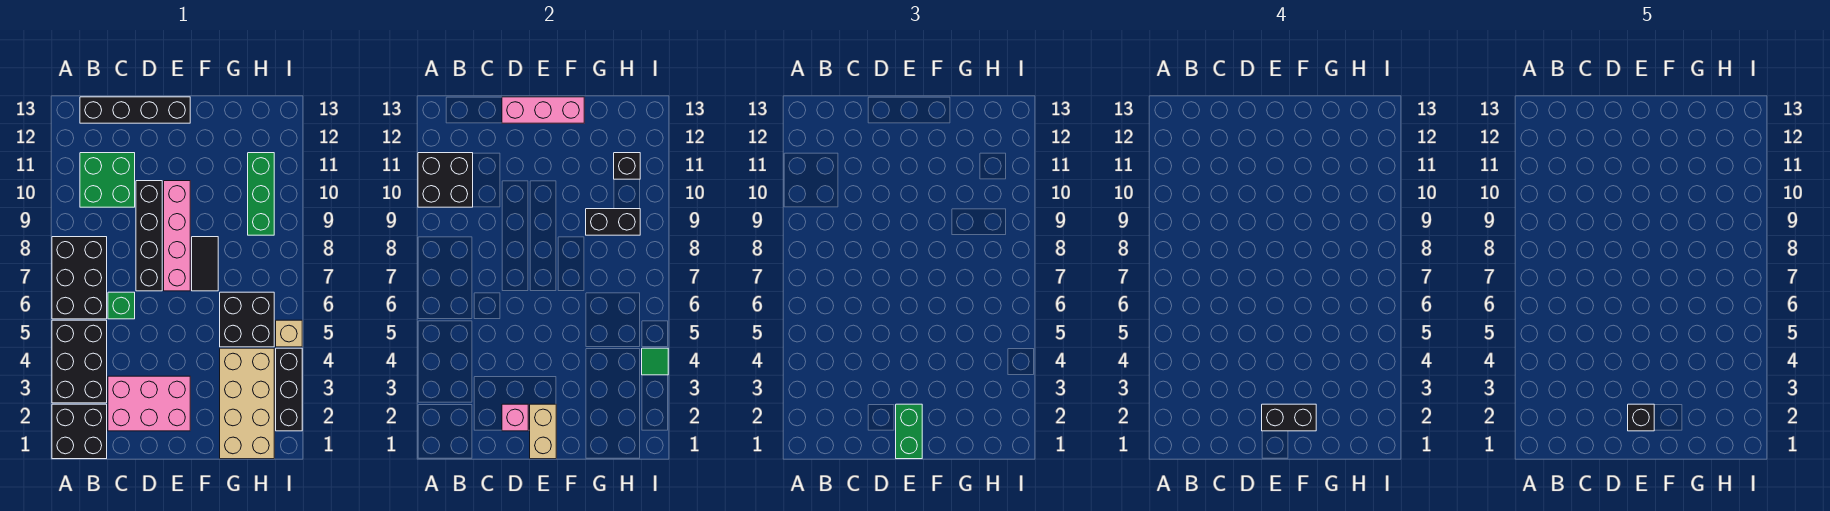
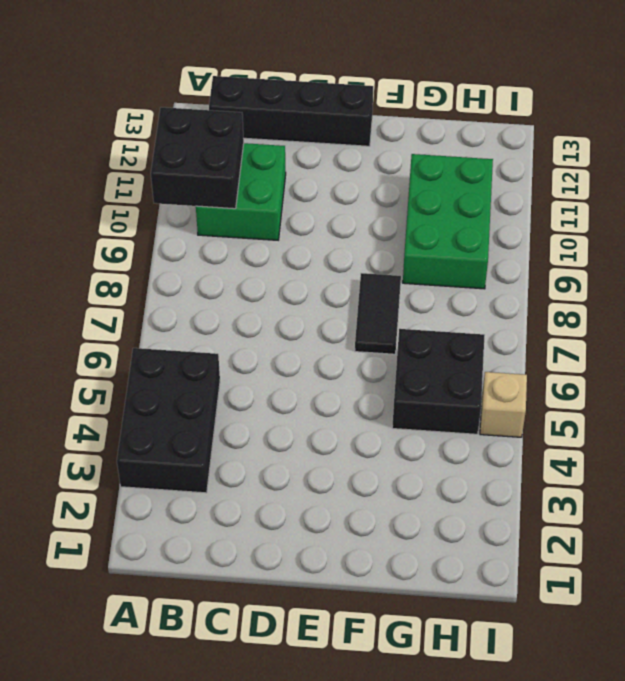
green 2x3 brick [403,154,493,289] -> green 1x3 brick [248,153,274,235]
none -> black 2x2 brick [52,404,107,459]
none -> black 2x3 brick [52,237,107,319]
none -> pink 2x3 brick [108,376,190,431]

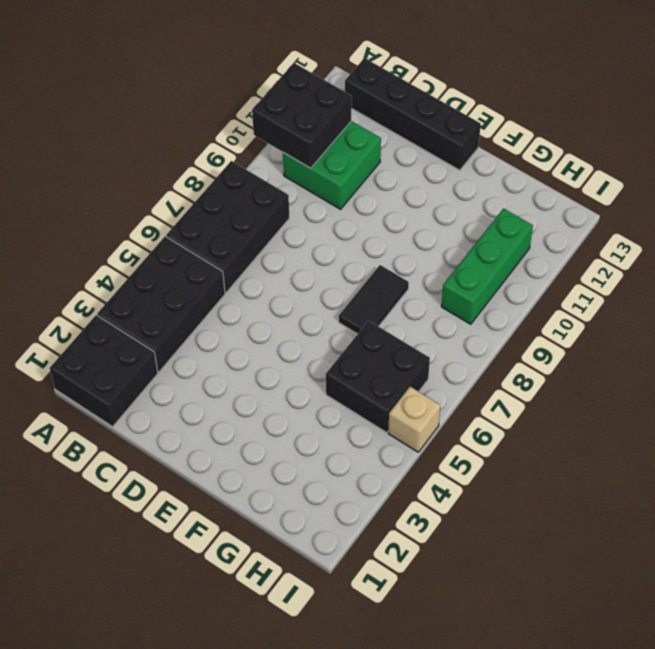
none -> pink 2x3 brick [108,376,190,431]
none -> green 1x1 brick [108,292,135,319]
none -> black 1x4 brick [136,181,162,291]

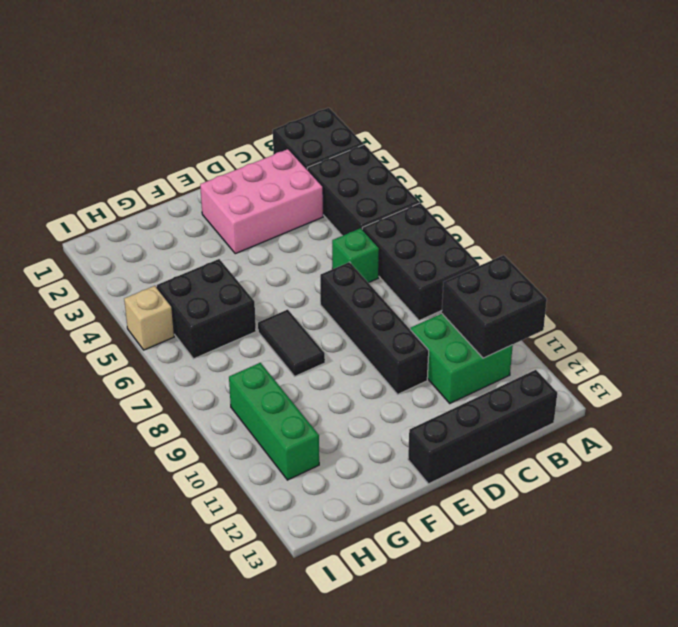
none -> pink 1x4 brick [164,181,190,291]
none -> tan 2x4 brick [220,348,274,459]
none -> black 1x3 brick [276,348,302,431]

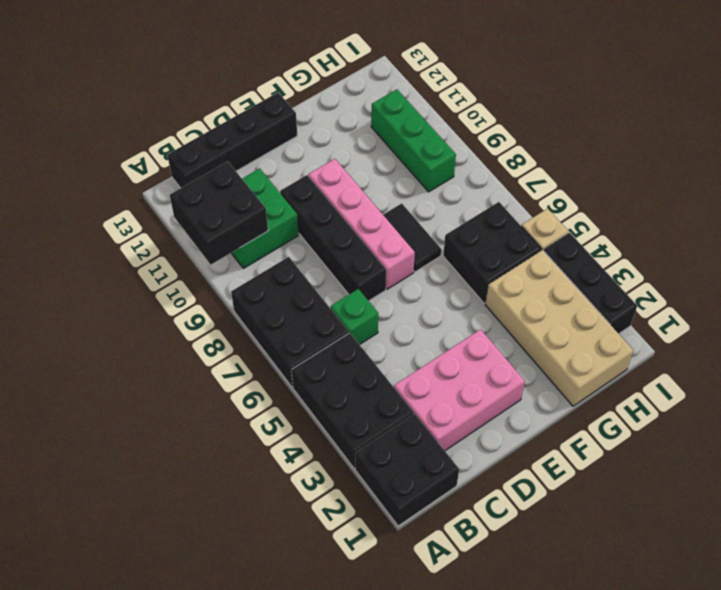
none -> pink 1x1 brick [502,404,528,431]
none -> pink 1x3 brick [502,97,584,123]
none -> tan 1x2 brick [530,404,556,459]

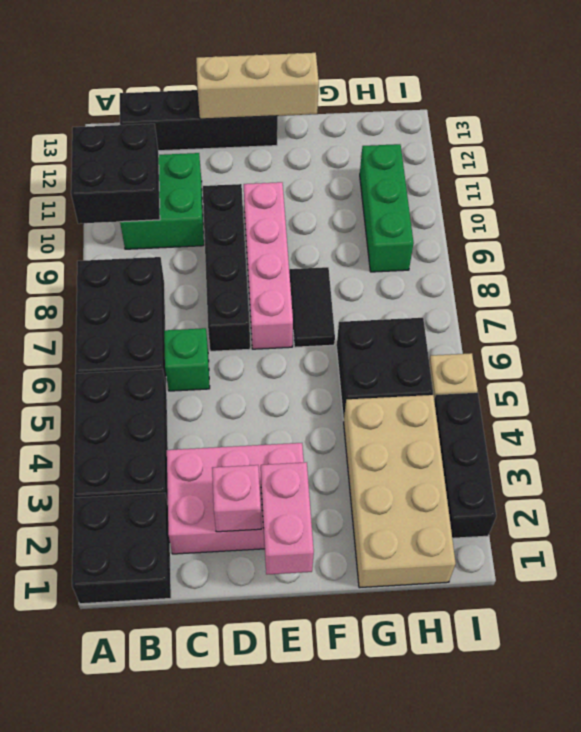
tan 1x3 brick [196,53,319,119] -> pink 1x3 brick [502,97,584,123]
pink 1x2 brick [261,462,314,574] -> tan 1x2 brick [530,404,556,459]
none -> black 1x2 brick [586,209,640,235]
none -> black 1x1 brick [614,153,640,179]
none -> green 1x1 tile [642,348,668,375]

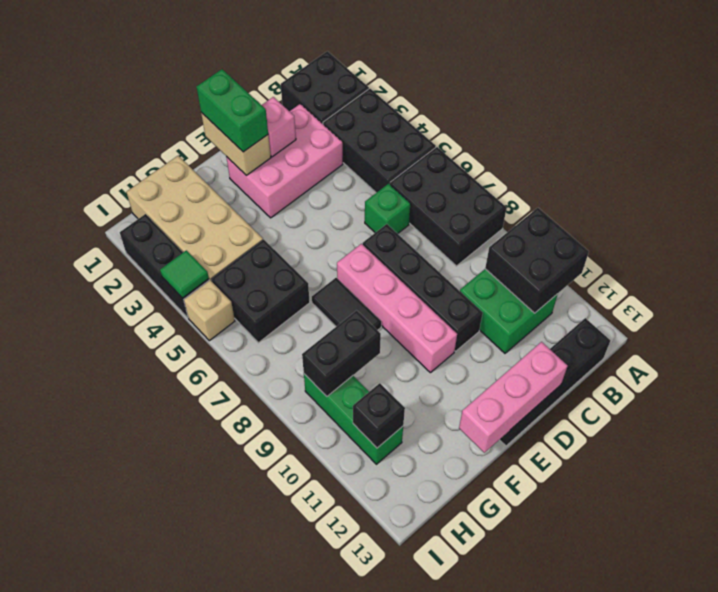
none -> black 1x2 brick [1262,404,1316,431]
none -> black 1x1 brick [1628,404,1654,431]

